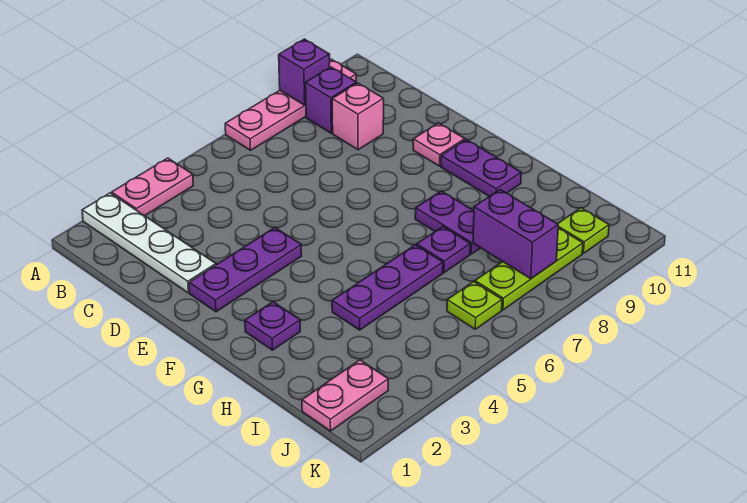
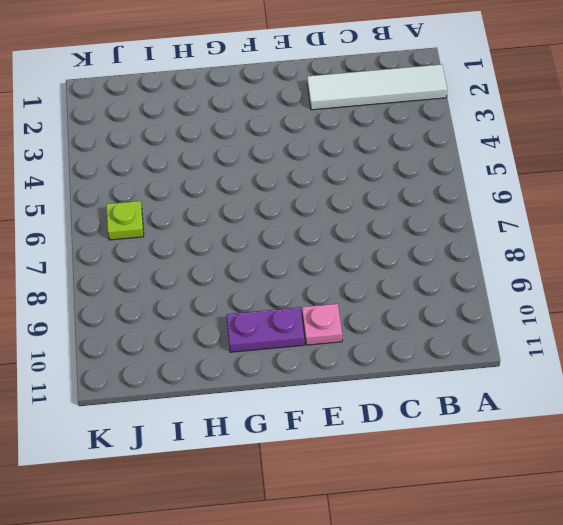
white 1x4 tile [307,64,447,110] -> white 1x4 plate [82,193,216,293]
none -> pink 1x2 plate [112,158,193,216]
none -> pink 1x4 plate [225,59,356,150]
none -> purple 1x1 brick [305,67,356,133]

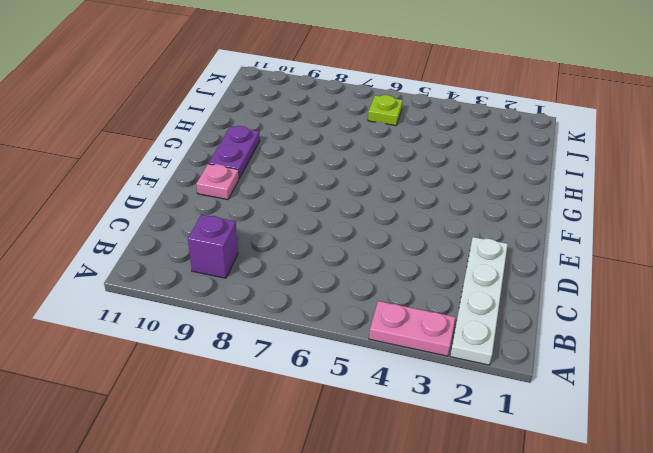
none -> pink 1x4 plate [225,59,356,150]
none -> pink 1x1 brick [332,83,384,150]
none -> purple 1x3 plate [189,228,302,312]

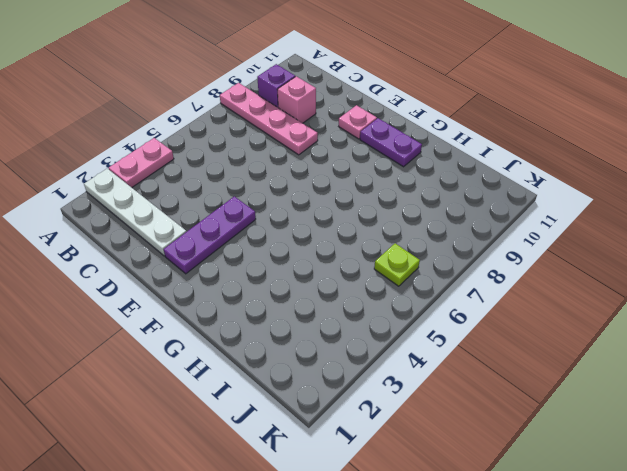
pink 1x4 plate [220,83,318,155] -> pink 1x4 plate turned to [225,59,356,150]
none -> purple 1x1 plate [245,302,300,350]
none -> purple 1x2 plate [415,191,480,254]
none -> purple 1x3 plate [332,245,443,330]

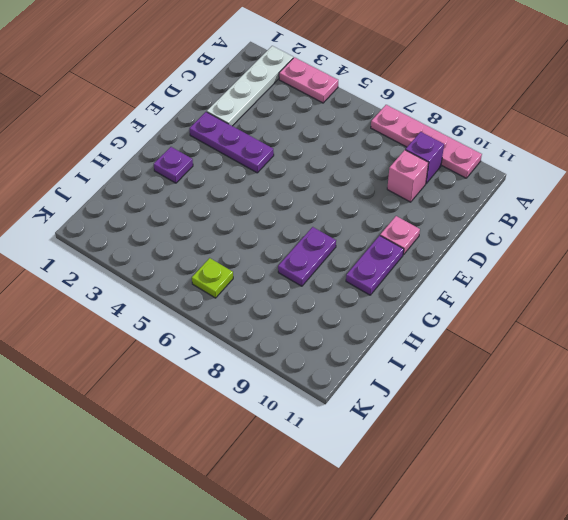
none -> purple 1x3 plate [332,245,443,330]
none -> purple 1x1 plate [417,227,470,273]
none -> pink 1x2 plate [302,360,388,431]

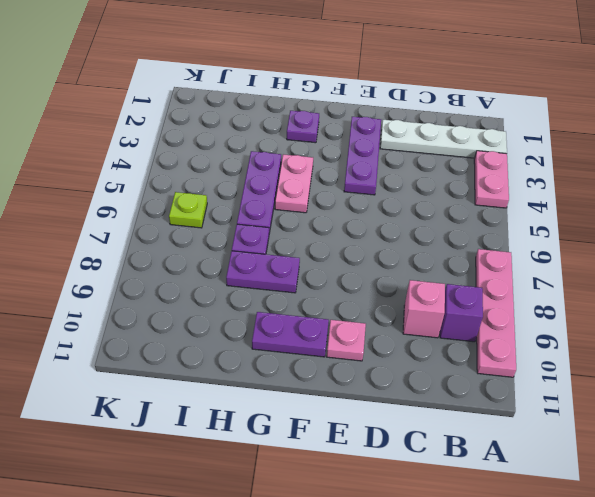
pink 1x2 plate [275,154,313,213] -> pink 1x2 plate moved to [302,360,388,431]
none -> lime 1x3 plate [475,228,583,310]
none -> lime 1x1 plate [558,208,609,253]
none -> purple 1x1 brick [279,39,330,105]

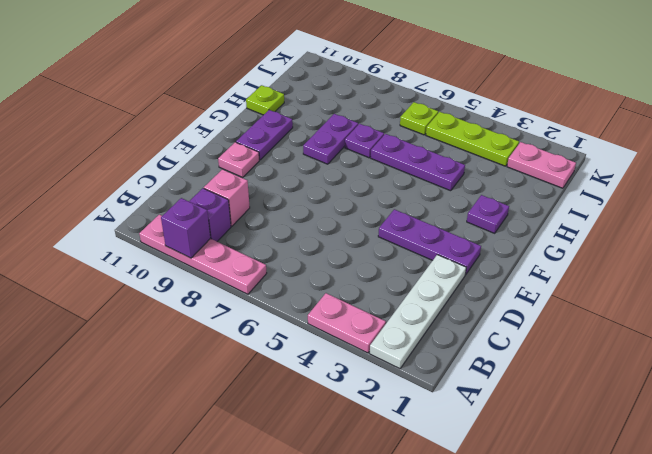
lime 1x1 plate [246,85,284,115] -> lime 1x1 plate moved to [558,208,609,253]
lime 1x3 plate [426,112,519,166] -> lime 1x3 plate moved to [475,228,583,310]
none -> purple 1x2 brick [473,190,558,279]

